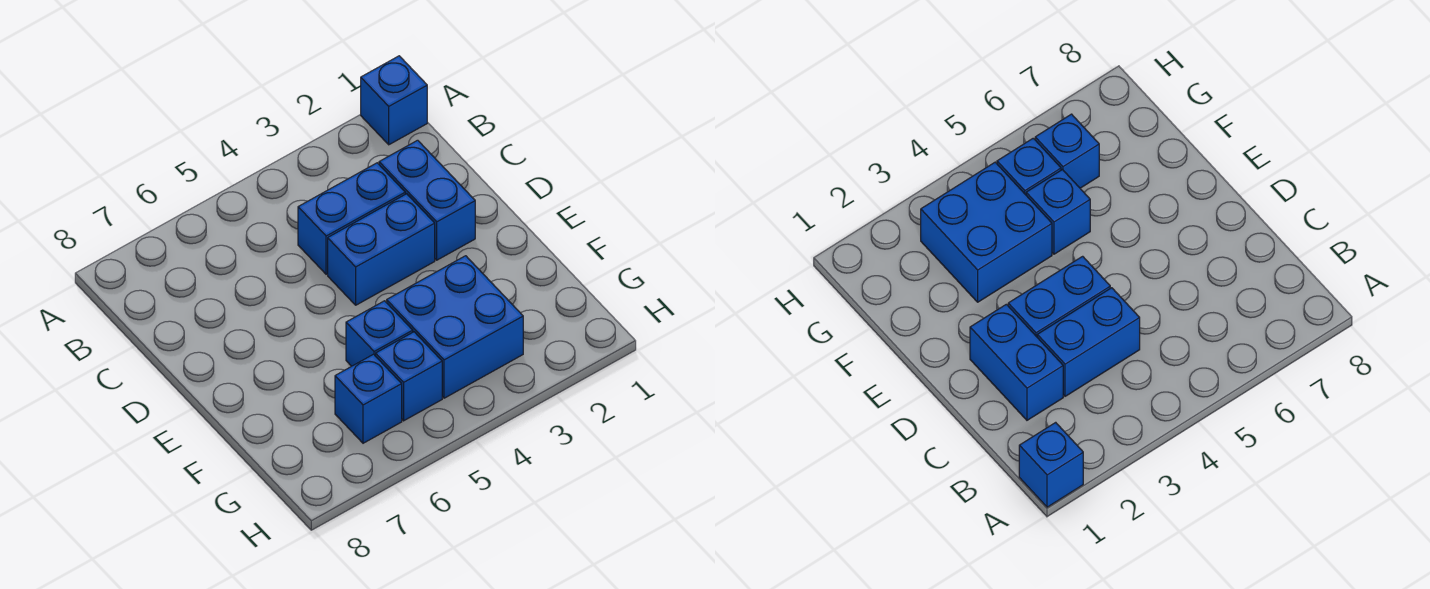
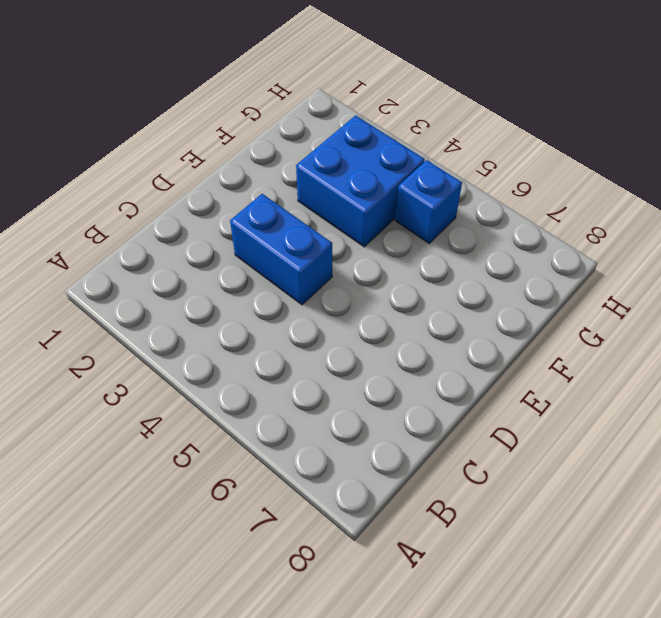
none -> blue 1x1 brick [361,56,427,145]
none -> blue 1x2 brick [379,140,475,260]

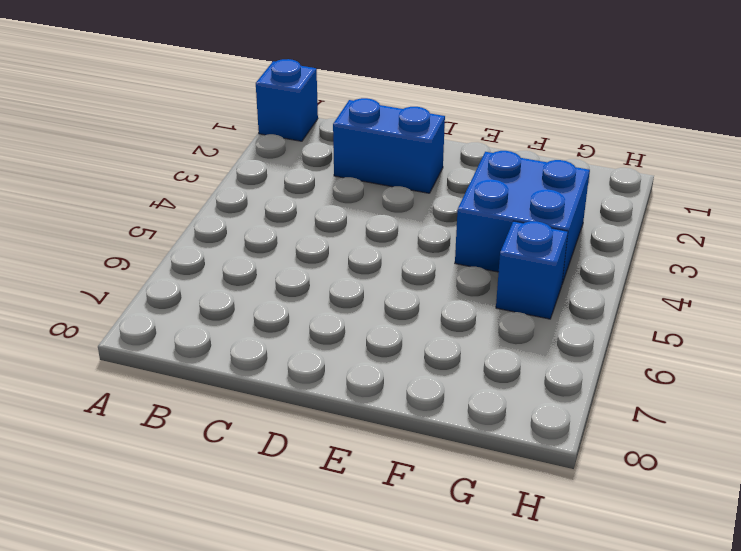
none -> blue 1x2 brick [298,163,405,274]
none -> blue 1x2 brick [328,194,435,305]

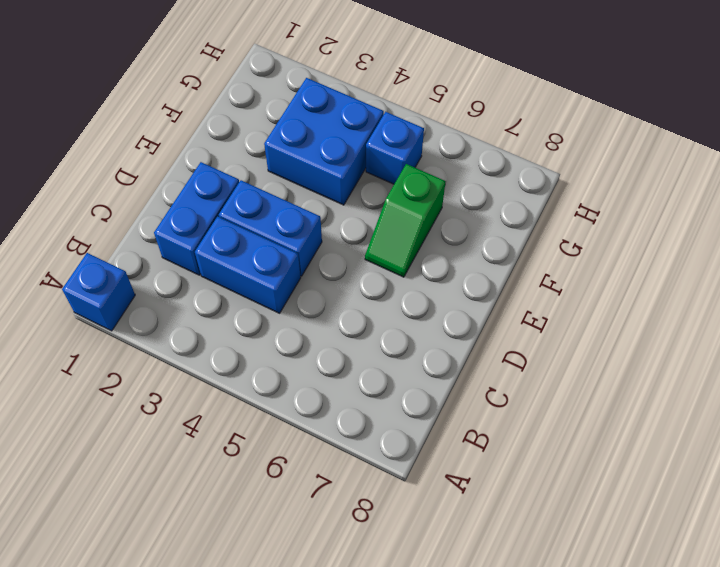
green 1x2 slope [365,164,446,277] -> none
none -> blue 1x1 brick [346,301,413,366]
none -> blue 1x1 brick [335,354,402,443]

